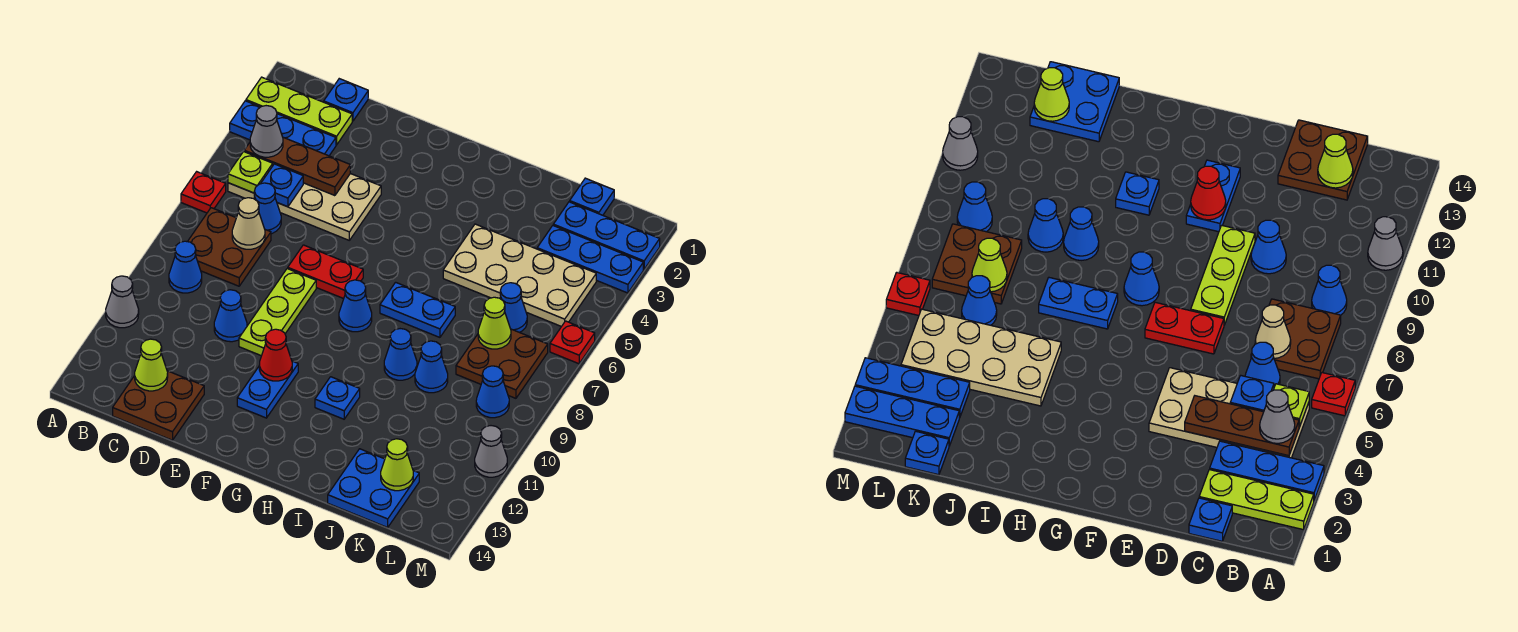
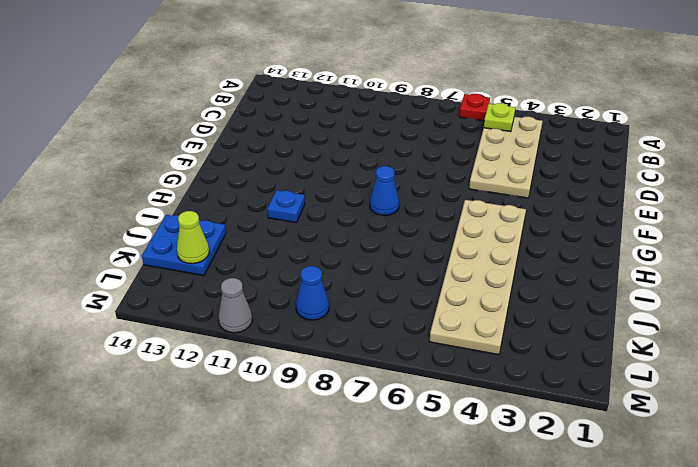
tan 2x6 plate [430,200,526,355] -> tan 2x4 plate [443,224,596,326]
none -> lime 1x3 plate [246,77,352,145]
none -> blue 1x3 plate [230,101,336,156]
none -> grey 1x1 cone [106,276,139,328]
none -> brown 2x2 plate [188,208,271,286]

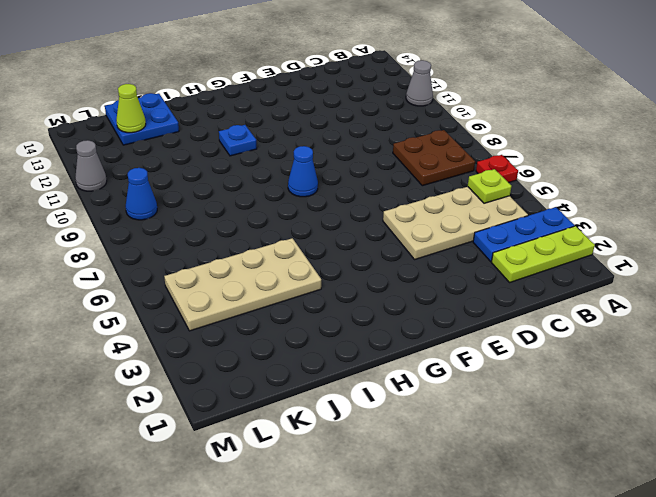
none -> blue 1x1 cone [169,241,202,293]
none -> blue 1x1 plate [324,79,368,121]
none -> blue 1x1 cone [254,183,281,234]
none -> brown 2x2 plate [113,371,204,440]

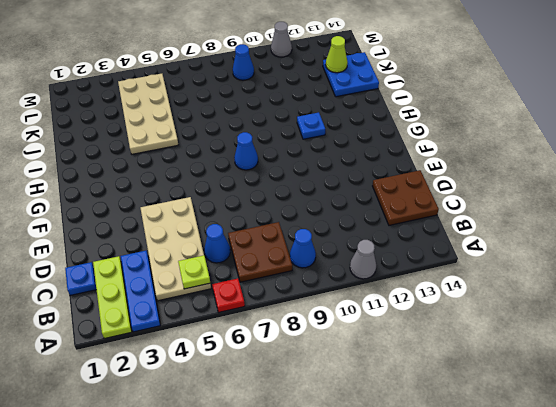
none -> blue 1x1 cone [214,290,247,342]
none -> red 1x2 plate [288,245,363,299]
none -> lime 1x3 plate [239,269,316,356]
none -> blue 1x2 plate [237,361,298,418]

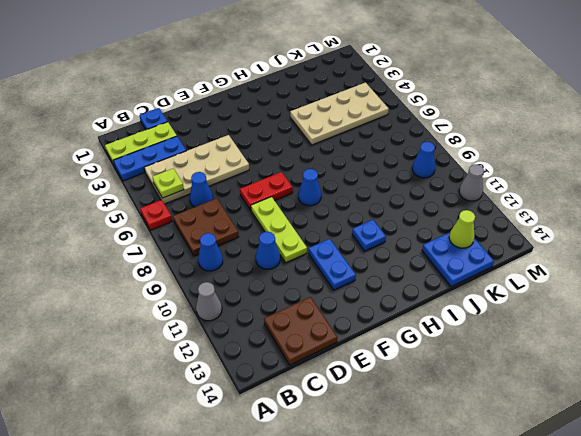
none -> blue 1x2 plate [380,282,455,337]
none -> blue 1x1 cone [384,329,417,380]
none -> blue 1x1 cone [415,341,448,393]
none -> blue 1x1 plate [570,178,614,215]

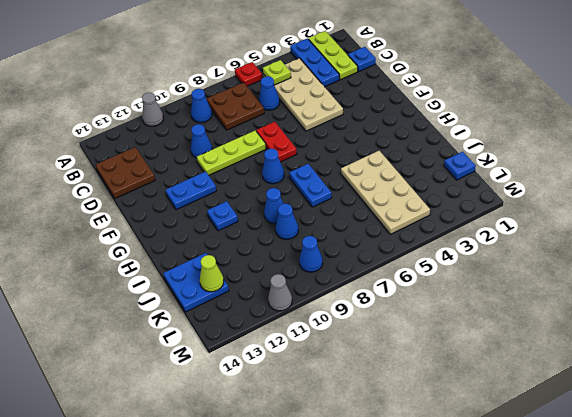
none -> blue 1x3 plate [553,202,660,269]
none -> blue 1x3 plate [537,226,643,293]
none -> blue 1x1 cone [500,283,527,333]
none -> brown 2x2 plate [456,329,548,398]

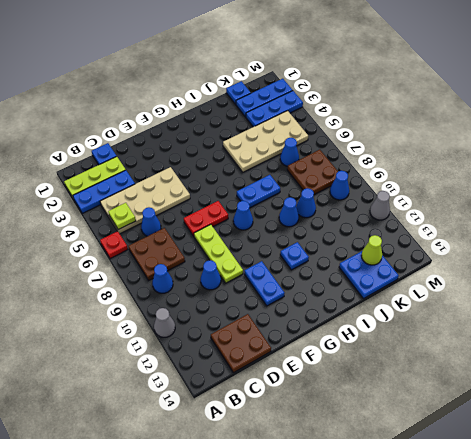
none -> red 1x1 plate [550,321,595,364]
none -> brown 1x3 plate [244,137,350,196]
none -> blue 1x1 plate [261,164,303,207]
none -> tan 1x1 cone [232,198,265,249]

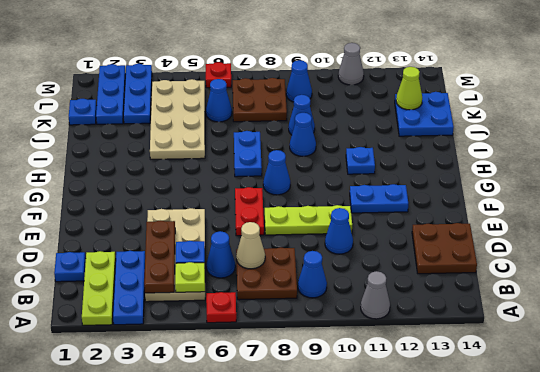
none -> lime 1x1 cone [135,339,168,391]
none -> red 1x1 cone [259,329,292,381]
none -> lime 1x1 cone [478,297,511,349]
none -> grey 1x1 cone [250,106,283,157]

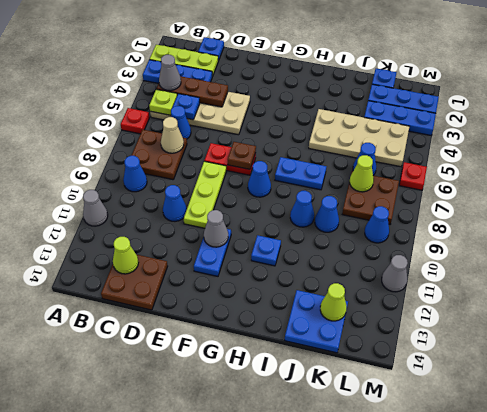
brown 1x1 plate [228,142,256,169] -> none
grey 1x1 cone [204,210,228,247] -> red 1x1 cone [259,329,292,381]

